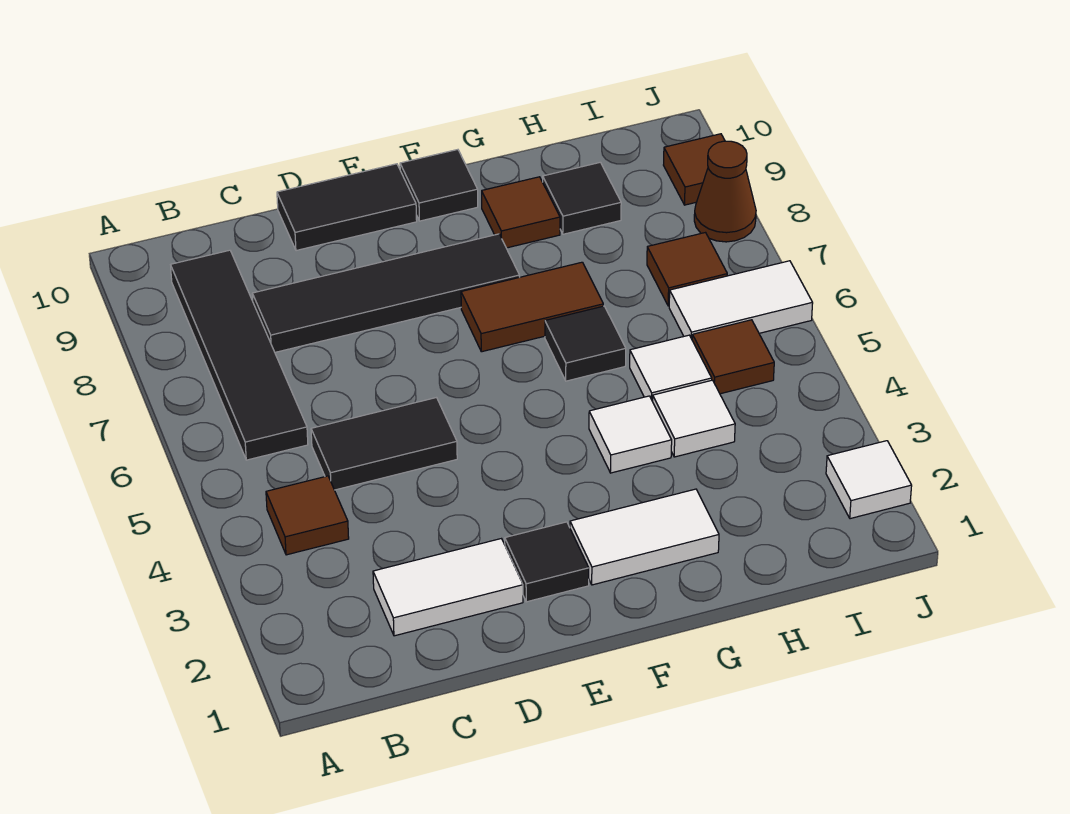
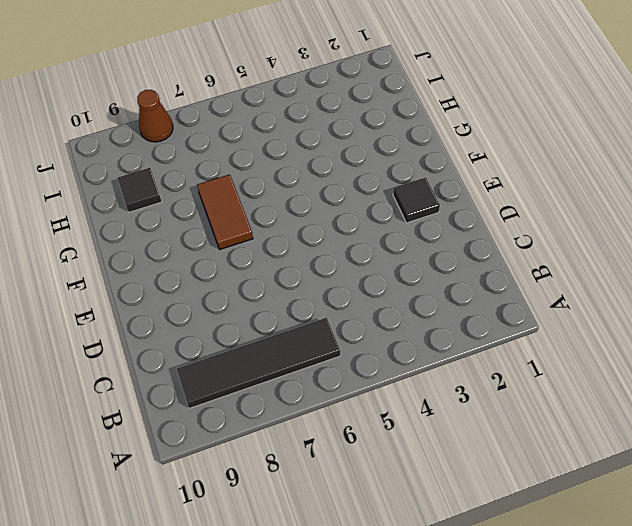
none -> brown 1x1 tile [266,476,349,555]
none -> white 1x2 tile [373,539,523,636]
none -> black 1x2 tile [311,398,457,490]

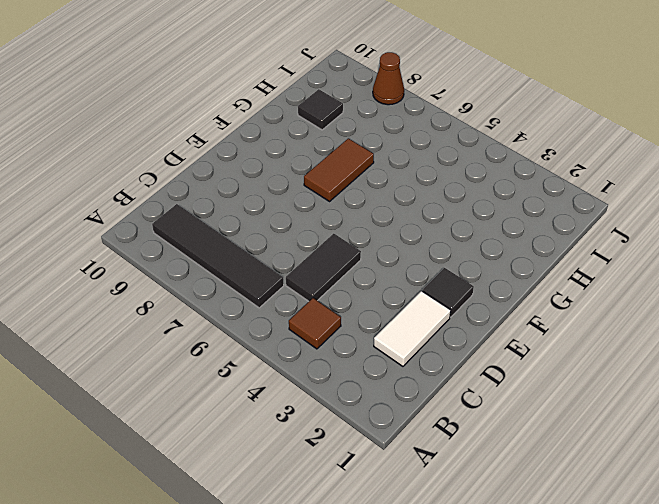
none -> black 1x4 tile [252,234,519,352]
none -> black 1x2 tile [277,164,417,251]
none -> white 1x2 tile [570,489,719,585]

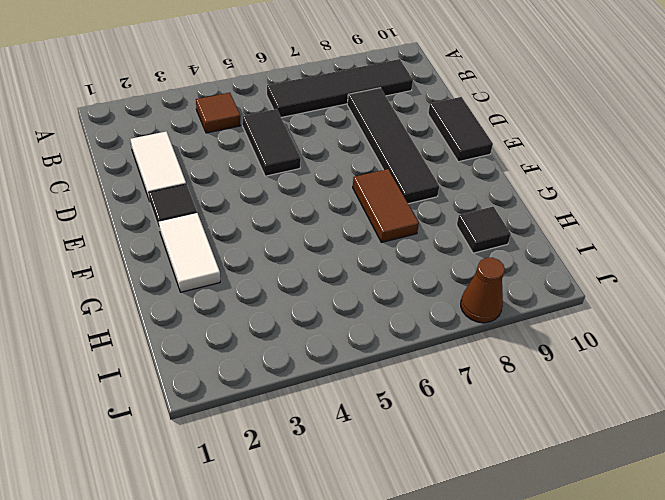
none -> black 1x1 tile [400,150,478,221]
none -> white 1x1 tile [589,396,672,473]
none -> black 1x1 tile [545,306,626,381]

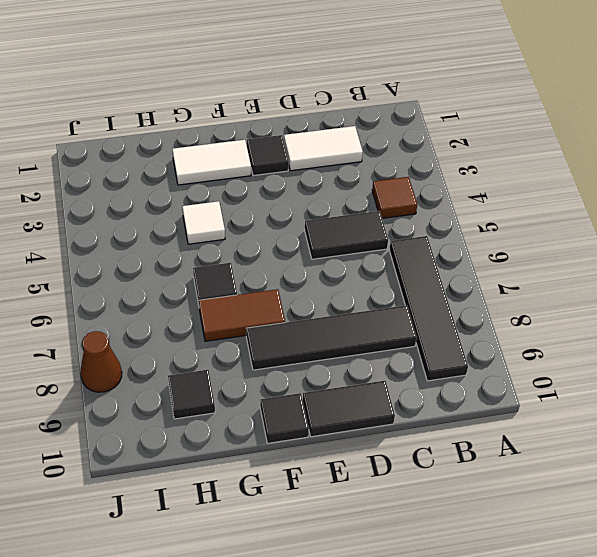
none -> brown 1x1 tile [482,177,560,248]
none -> white 1x1 tile [653,380,735,457]
none -> white 1x1 tile [630,335,712,401]

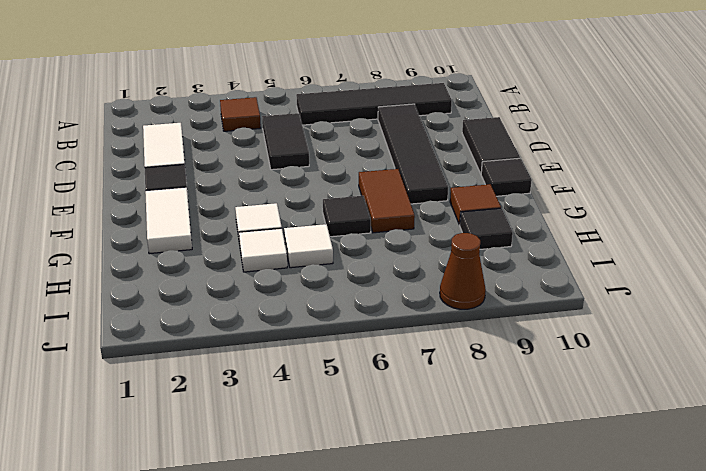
none -> brown 1x1 tile [692,320,774,394]
none -> white 1x2 tile [669,261,813,339]
none -> brown 1x1 tile [647,233,727,306]

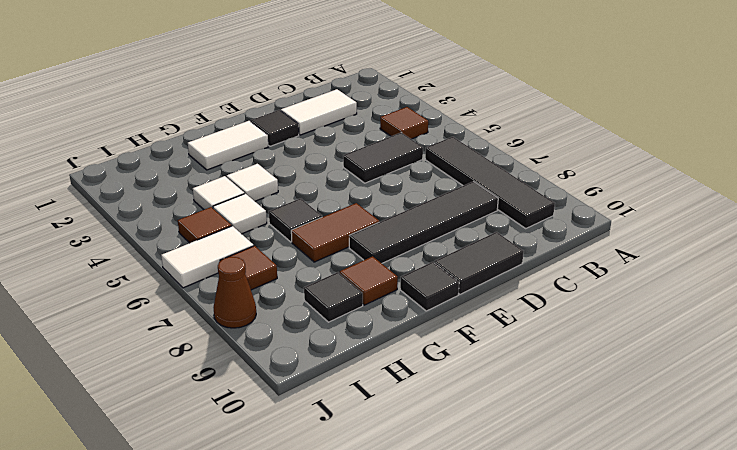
none -> white 1x1 tile [826,441,912,519]
none -> brown 1x1 tile [664,134,725,205]

